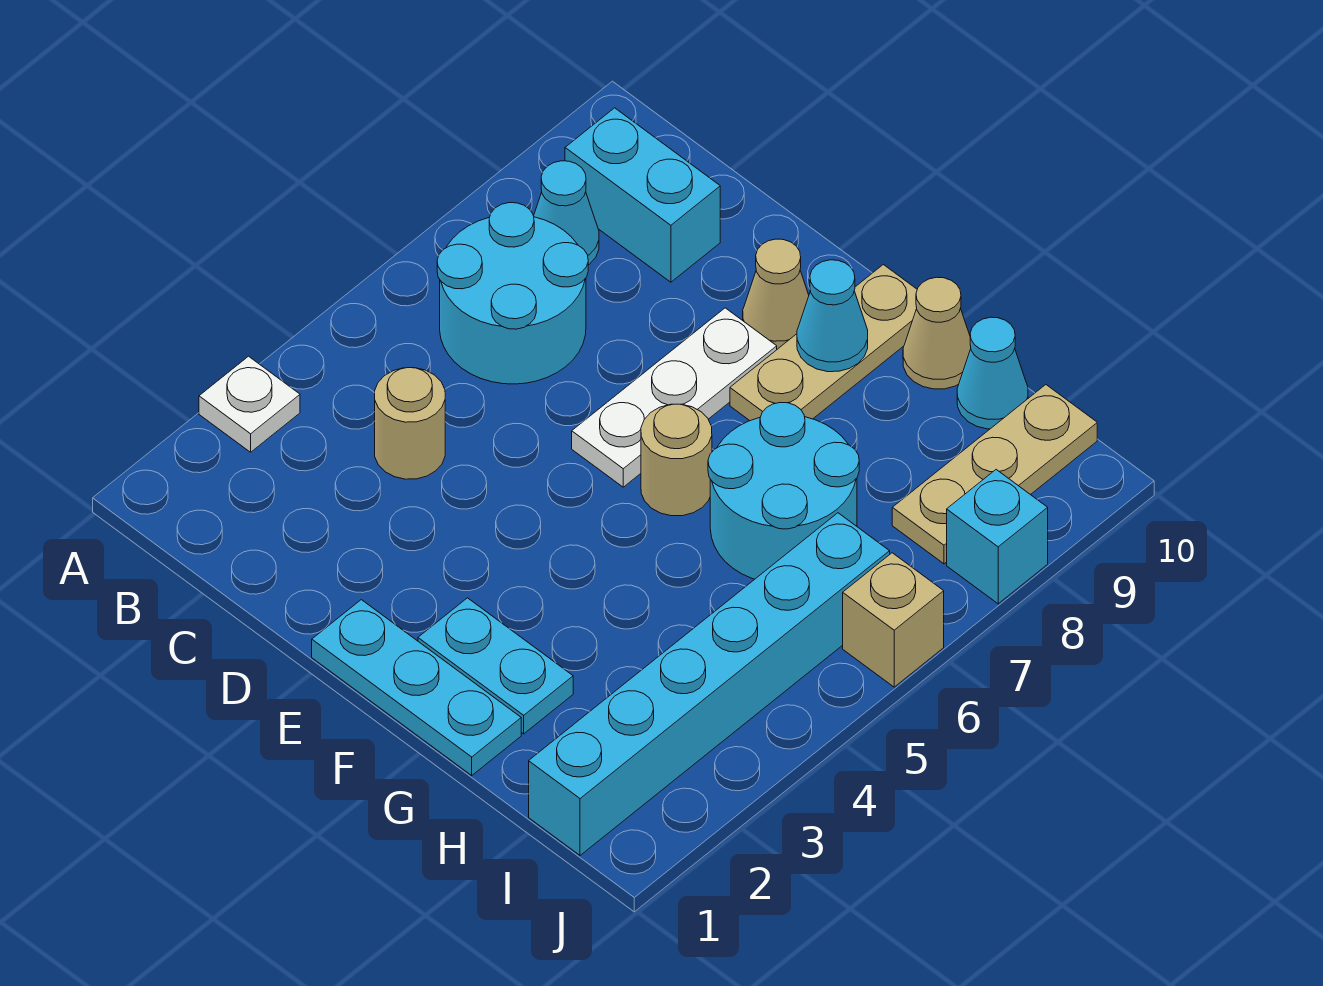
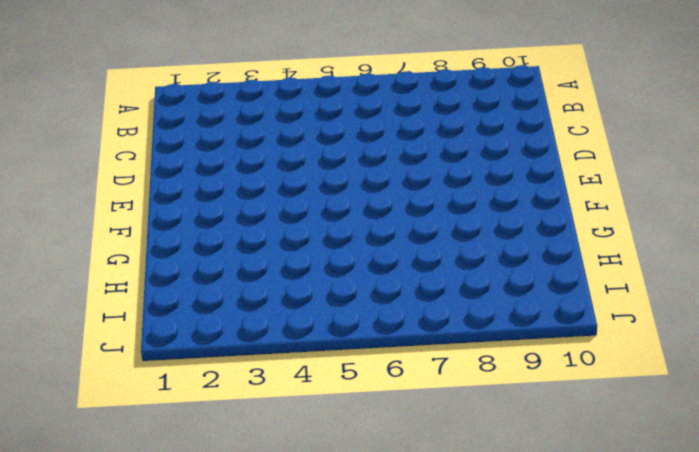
none -> white 1x1 plate [199,356,300,452]
none -> cyan 2x2 round brick [437,203,588,384]
none -> cyan 1x1 cone [534,161,599,265]

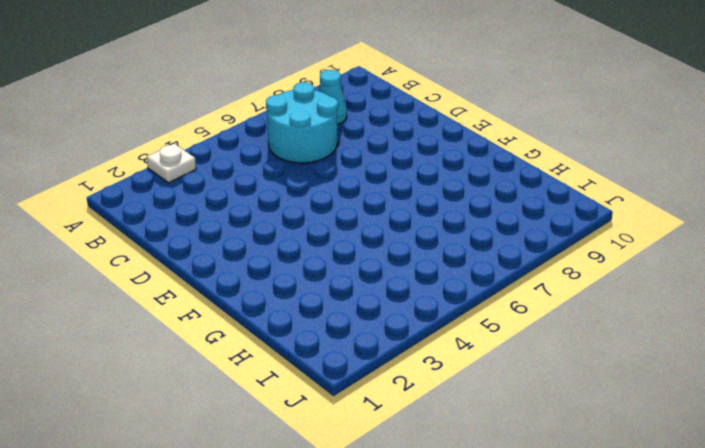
none -> cyan 1x2 brick [565,108,720,282]
none -> tan 1x1 round brick [375,368,445,479]
none -> cyan 1x3 plate [312,600,521,775]

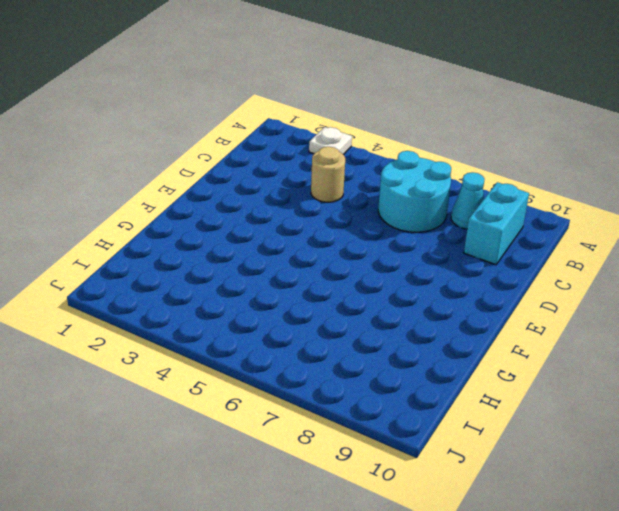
none -> cyan 1x3 plate [312,600,521,775]
none -> white 1x3 plate [572,308,777,487]
none -> tan 1x1 cone [743,239,809,349]

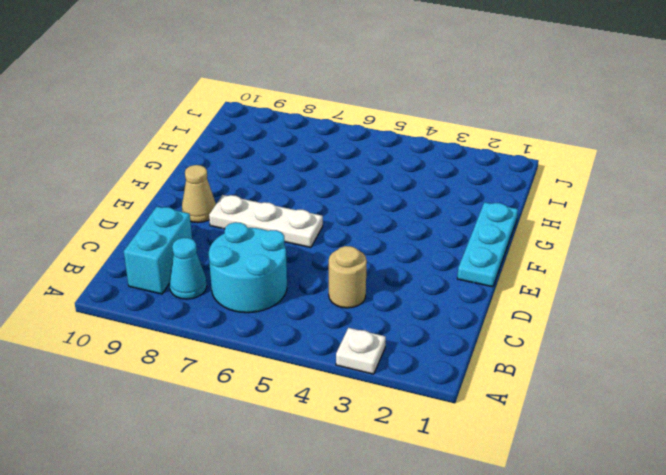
none -> cyan 1x2 plate [418,598,573,734]
none -> tan 1x1 round brick [641,404,712,516]
none -> tan 1x3 plate [730,265,917,421]

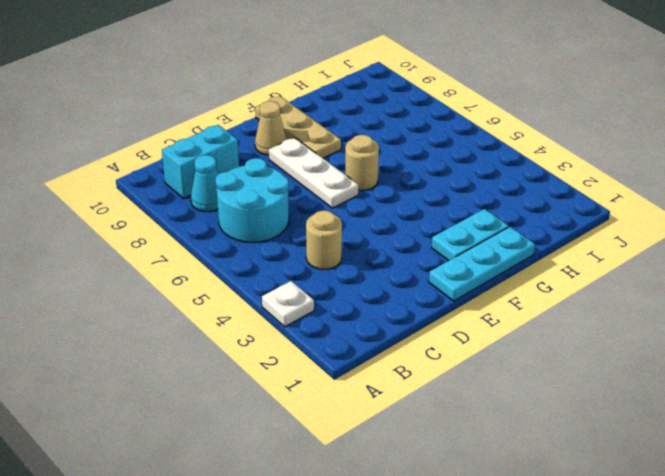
none -> cyan 2x2 round brick [708,402,859,579]
none -> tan 1x1 cone [903,277,971,389]
none -> cyan 1x1 cone [957,317,1028,429]

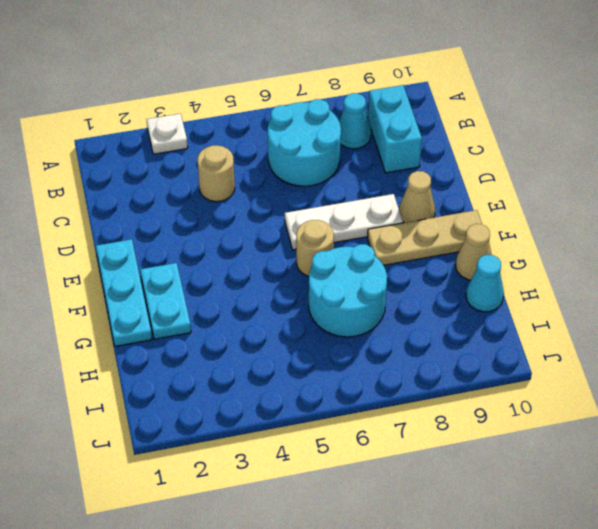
none -> cyan 1x6 brick [529,513,890,855]
none -> tan 1x3 plate [892,385,1097,564]
none -> tan 1x1 brick [843,553,944,687]

